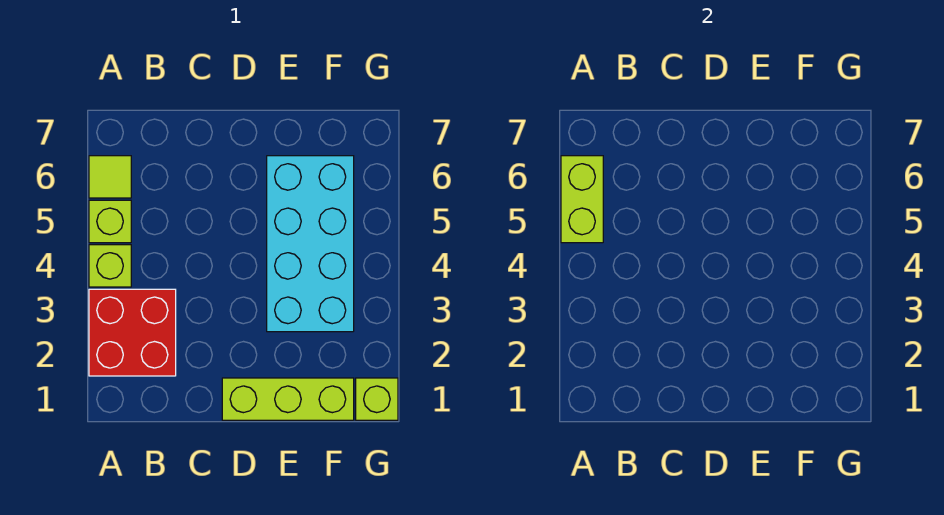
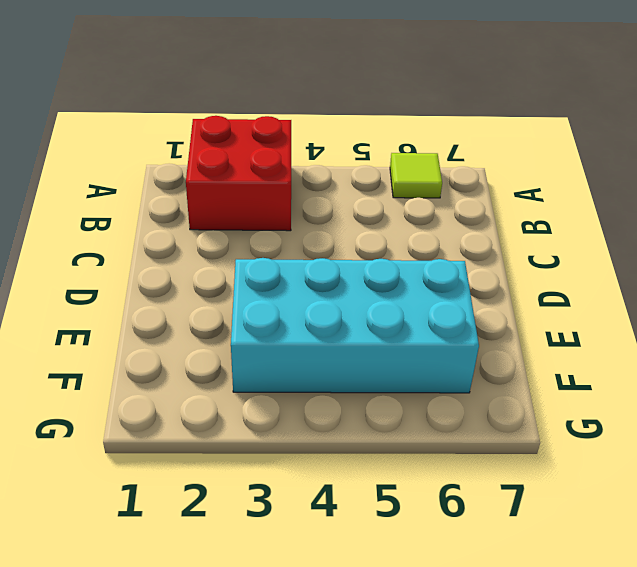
none -> lime 1x1 brick [89,245,131,287]
none -> lime 1x1 brick [89,200,131,243]

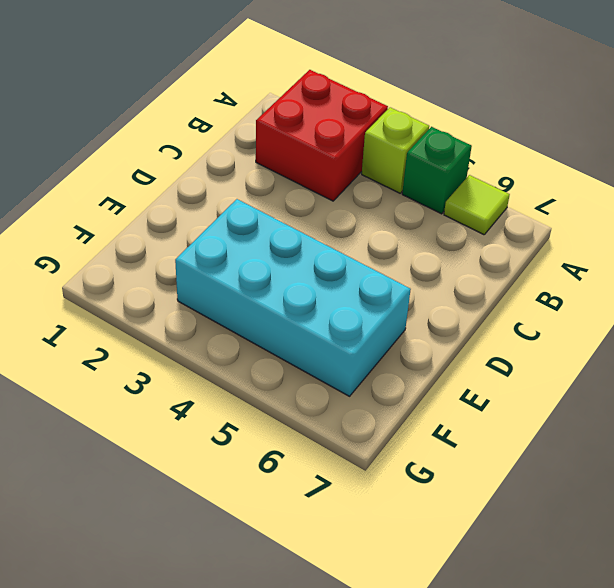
green 1x1 brick [402,127,472,214] -> lime 1x1 brick [89,200,131,243]
none -> lime 1x3 brick [222,378,354,420]
none -> lime 1x1 brick [356,378,398,420]

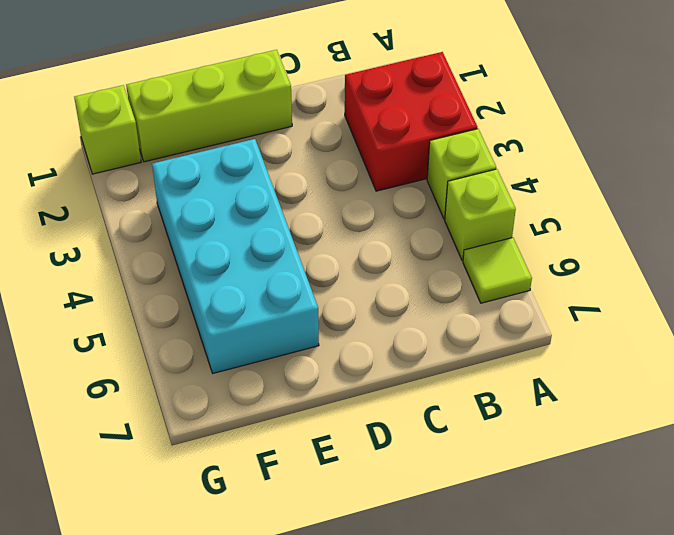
none -> lime 1x2 brick [561,156,603,243]

